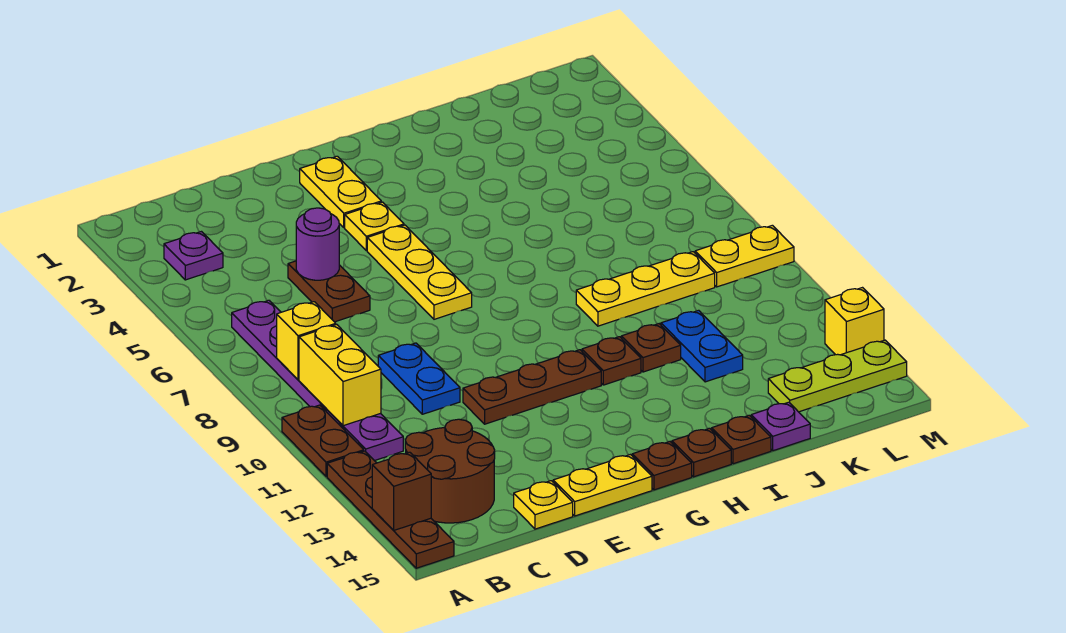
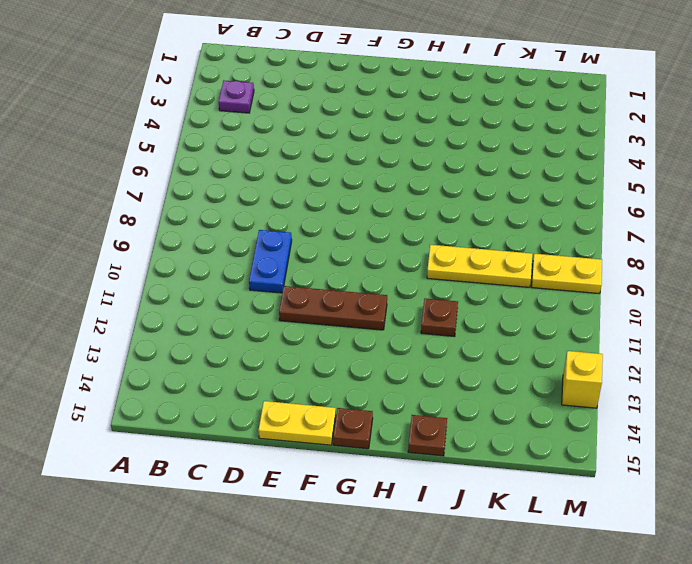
none -> brown 1x2 plate [282,405,364,477]
none -> brown 1x4 plate [327,451,454,568]
none -> purple 1x6 plate [232,300,403,461]

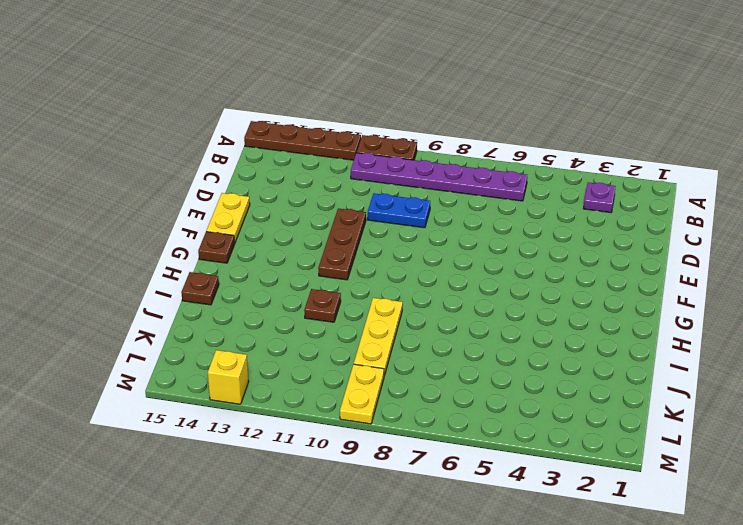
none -> brown 2x2 round brick [405,419,495,523]
none -> brown 1x2 plate [288,261,370,322]
none -> yellow 1x1 plate [514,481,573,529]

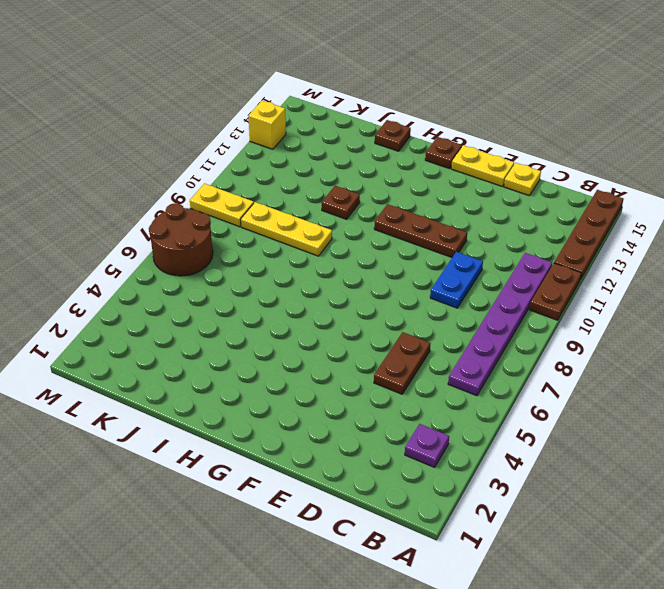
brown 2x2 round brick [149,203,213,276] -> brown 2x2 round brick moved to [405,419,495,523]
none -> yellow 1x2 plate [300,156,381,228]
none -> yellow 1x1 plate [345,202,404,251]
none -> yellow 1x3 plate [367,225,472,319]

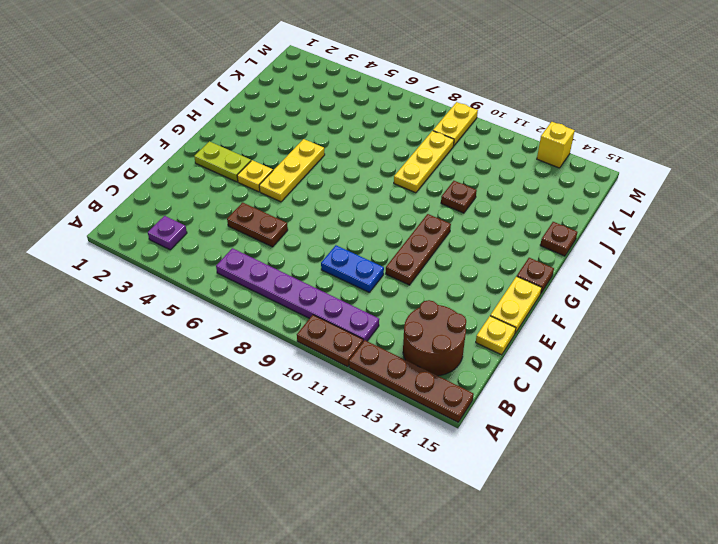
lime 1x2 plate [194,142,251,182] -> yellow 1x2 plate [300,156,381,228]
yellow 1x3 plate [259,139,325,202] -> yellow 1x3 plate turned to [367,225,472,319]
none -> brown 1x1 plate [582,337,641,385]
none -> brown 1x1 plate [672,428,731,477]
none -> blue 1x2 plate [661,310,743,382]

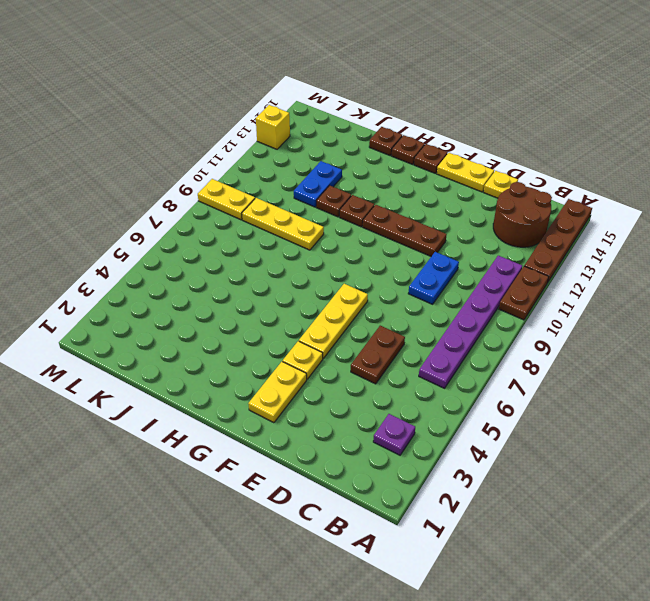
none -> purple 1x1 plate [751,402,810,451]
none -> lime 1x3 plate [768,340,907,412]
none -> brown 1x1 brick [372,452,432,530]

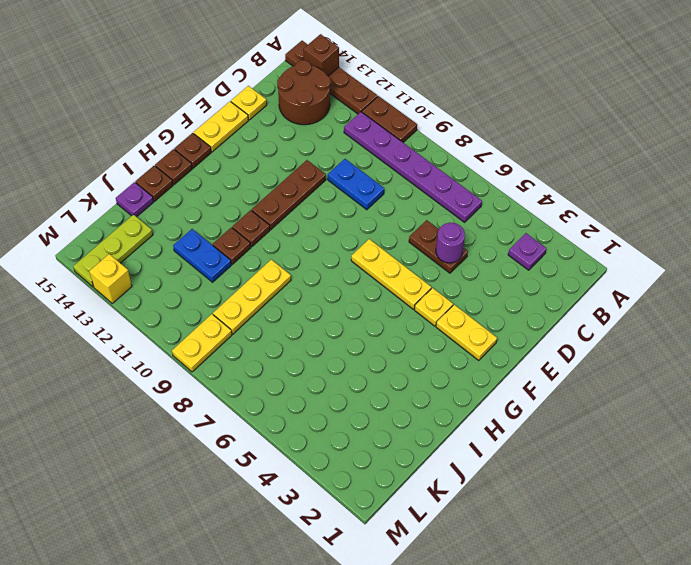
none -> yellow 1x1 brick [277,302,336,380]
none -> yellow 1x2 brick [299,325,381,426]

